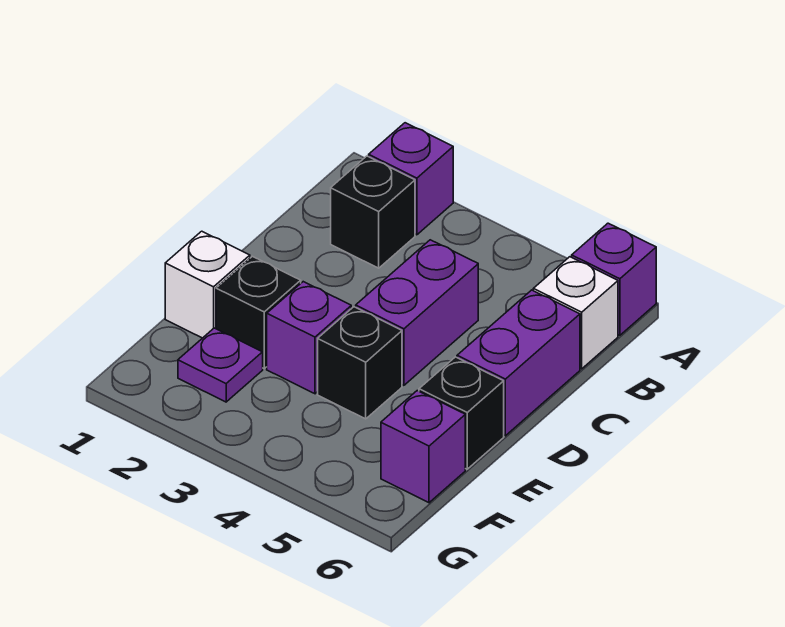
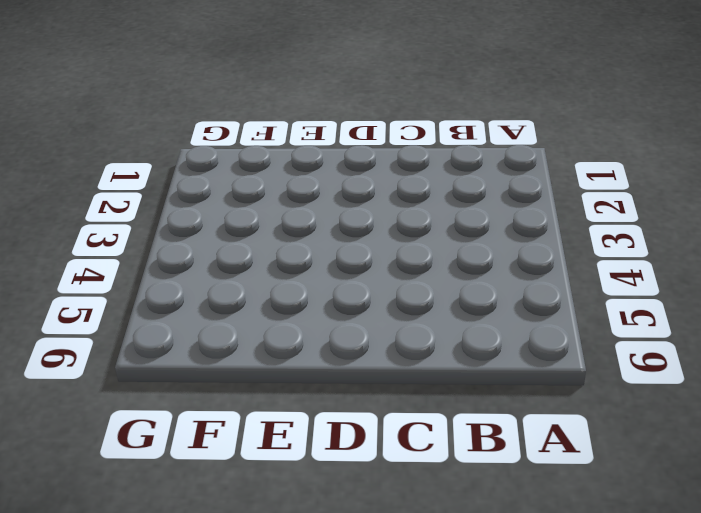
none -> purple 1x1 brick [369,123,453,235]
none -> purple 1x1 brick [572,223,656,335]
none -> black 1x1 brick [331,156,415,268]

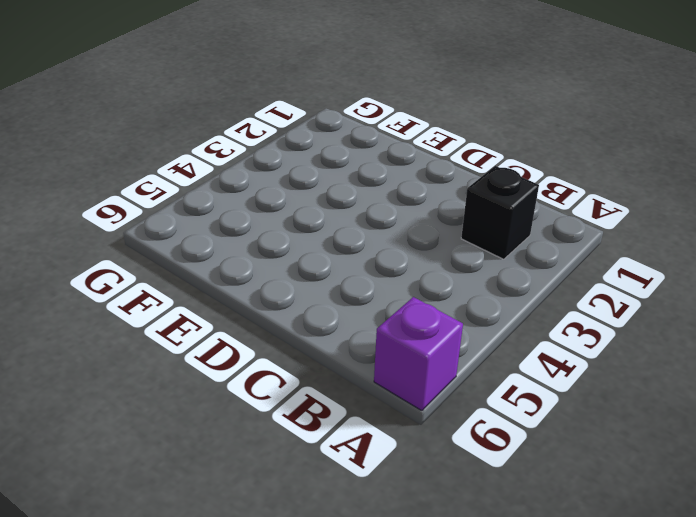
none -> purple 1x1 brick [369,123,453,235]
none -> white 1x1 brick [533,257,618,369]
none -> purple 1x2 brick [356,240,478,385]

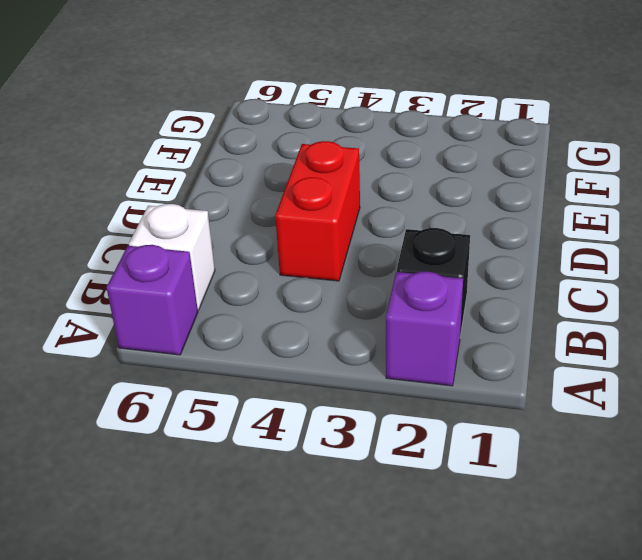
red 1x2 brick [275,141,360,281] -> purple 1x2 brick [356,240,478,385]
none -> purple 1x2 brick [457,290,580,436]
none -> white 1x1 brick [165,231,250,338]
none -> black 1x1 brick [216,256,301,368]

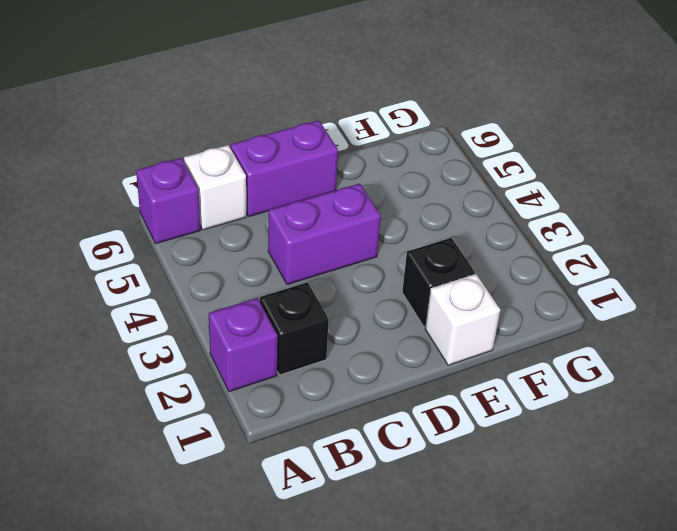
none -> purple 1x1 brick [267,282,351,394]
none -> black 1x1 brick [318,307,402,419]
none -> black 1x1 brick [419,357,504,469]

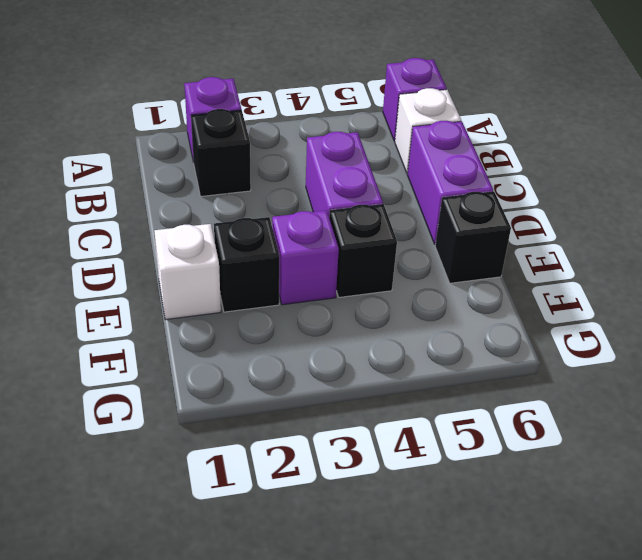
none -> purple 1x1 plate [178,328,263,402]
none -> purple 1x1 brick [381,391,465,503]

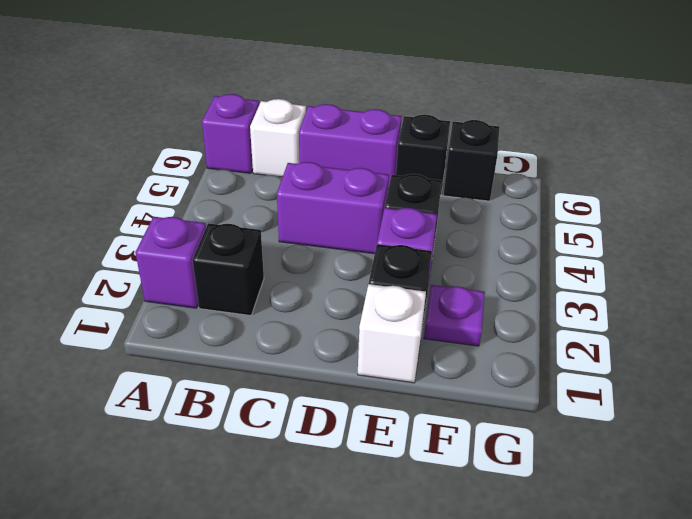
black 1x1 brick [443,120,499,201] -> purple 1x1 brick [381,391,465,503]

